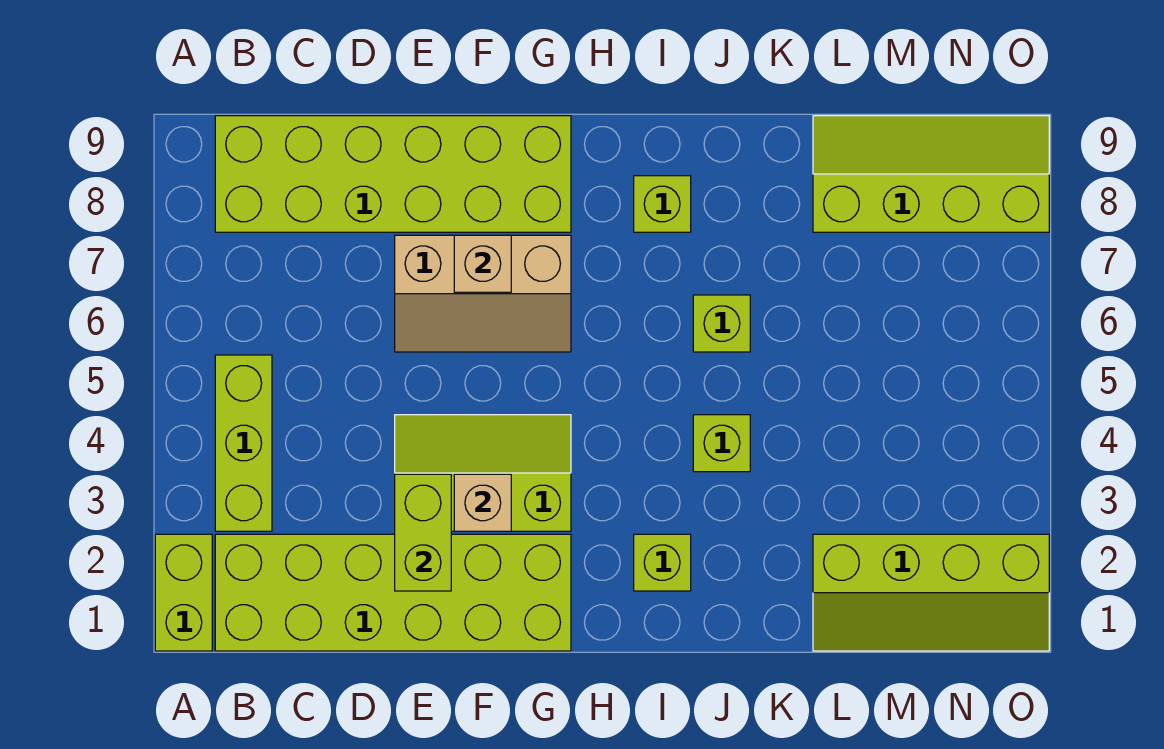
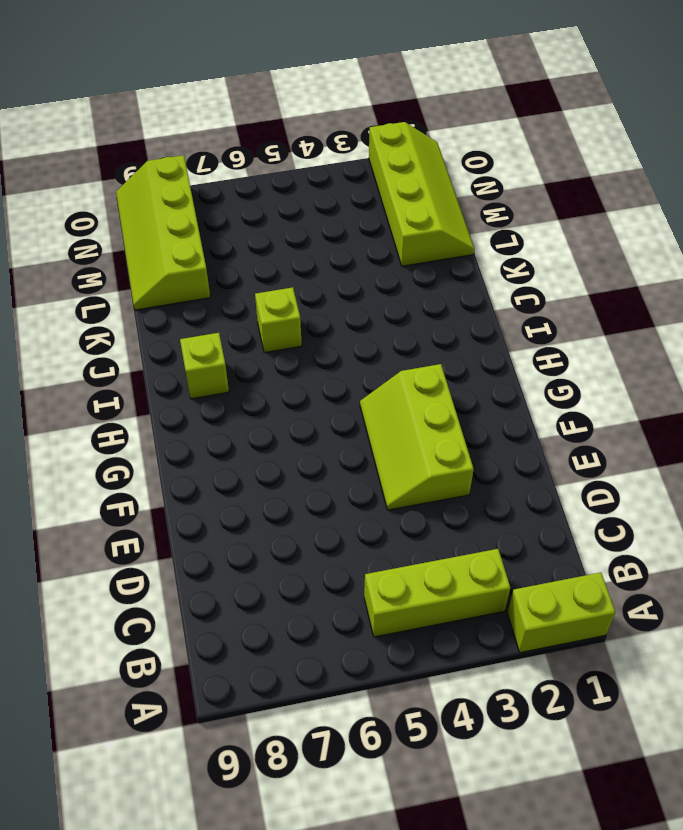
none -> lime 2x6 brick [215,534,571,651]
none -> lime 2x6 brick [215,116,571,232]
none -> tan 2x3 slope [395,235,571,352]

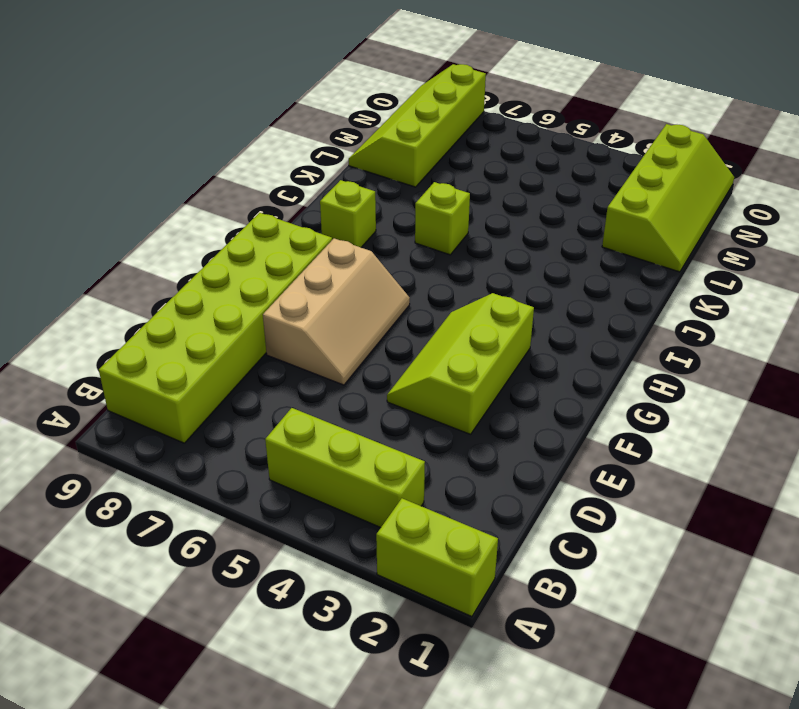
none -> lime 2x6 brick [215,534,571,651]
none -> lime 1x1 brick [634,534,691,591]
none -> lime 1x1 brick [693,415,750,472]

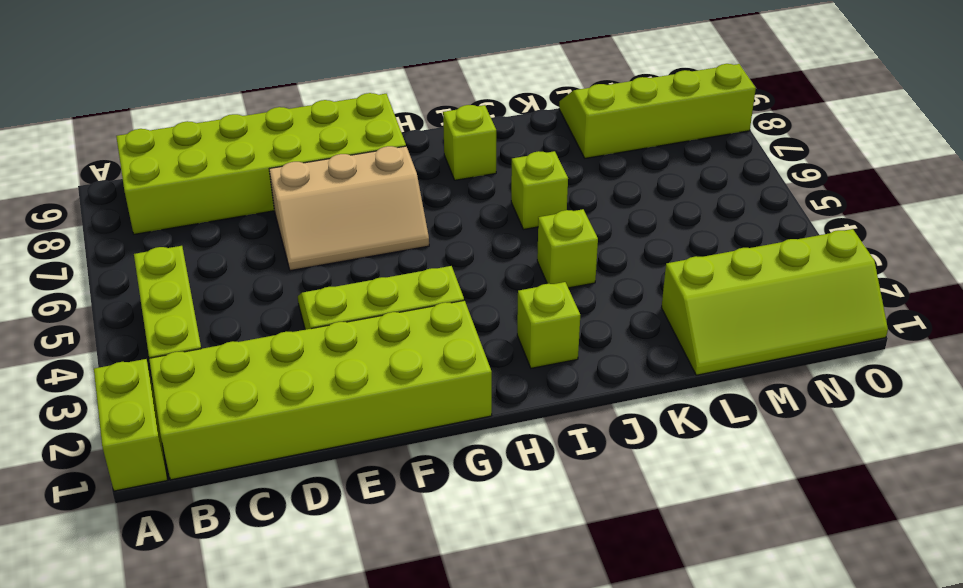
none -> lime 1x2 brick [395,474,451,591]
none -> tan 1x1 brick [454,474,511,531]
none -> tan 1x1 brick [454,235,511,292]

